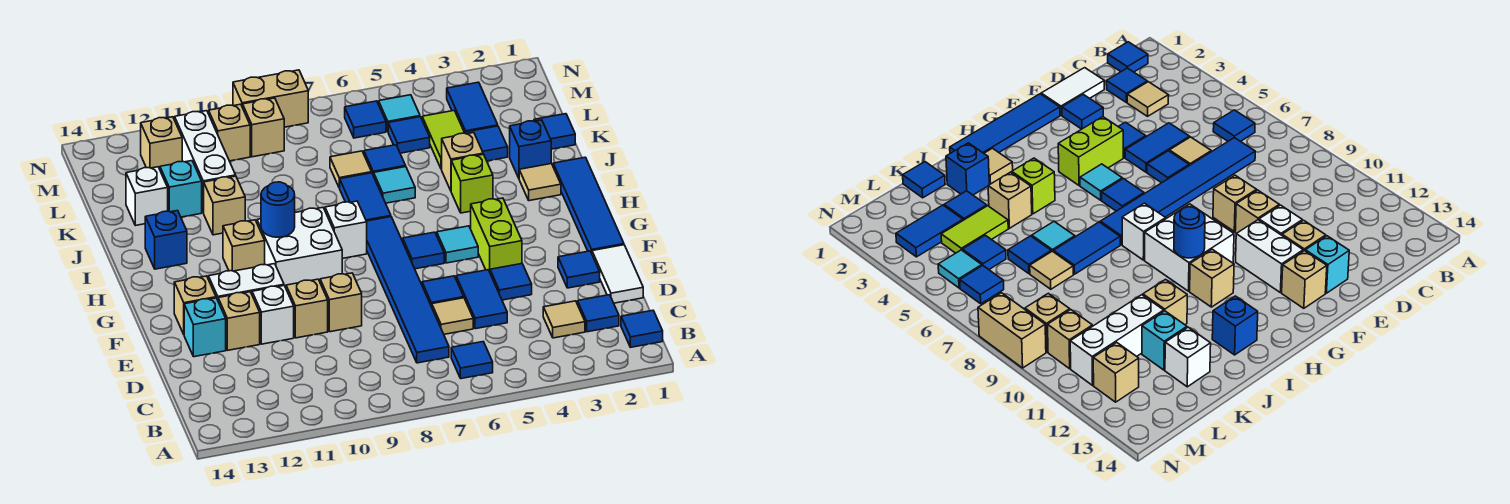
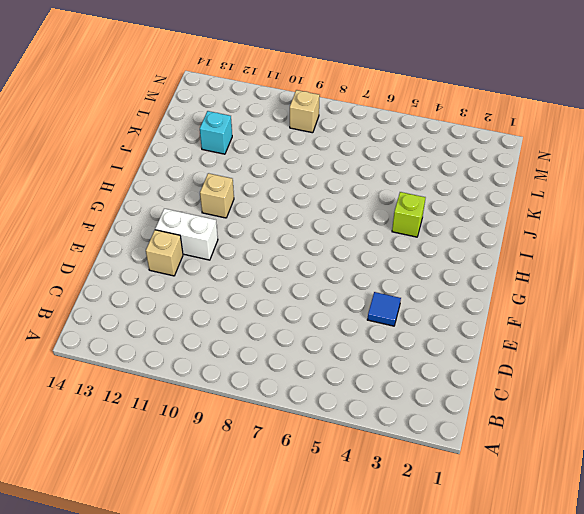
none -> blue 1x1 tile [621,310,663,347]
none -> blue 1x1 tile [451,342,493,379]
none -> blue 1x1 tile [577,295,619,332]
none -> tan 1x1 tile [543,301,585,338]

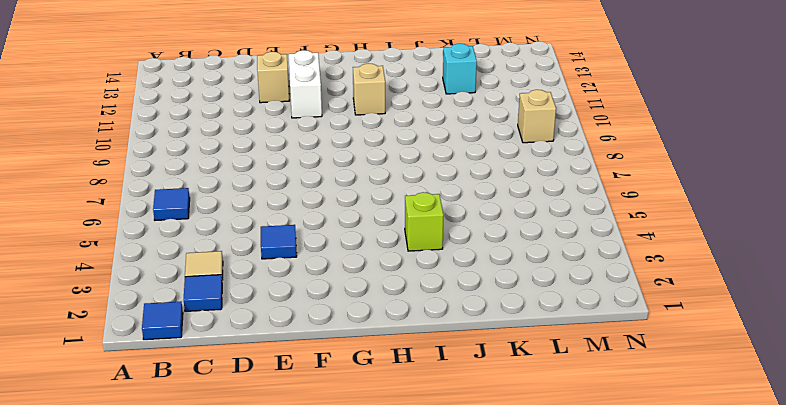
none -> blue 1x6 tile [366,217,449,363]
none -> white 1x2 tile [592,245,643,303]
none -> blue 1x2 tile [456,270,507,329]
none -> tan 1x1 tile [432,298,473,334]

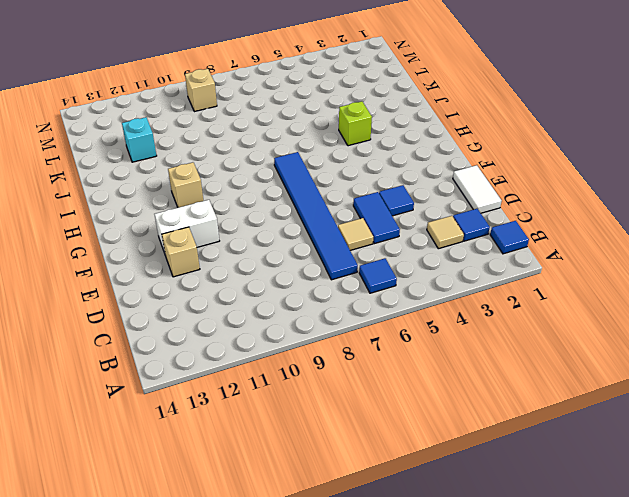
none -> blue 1x1 tile [558,251,600,288]
none -> blue 1x1 tile [422,276,464,307]
none -> tan 1x1 brick [320,273,362,332]
none -> tan 1x1 brick [286,279,328,338]

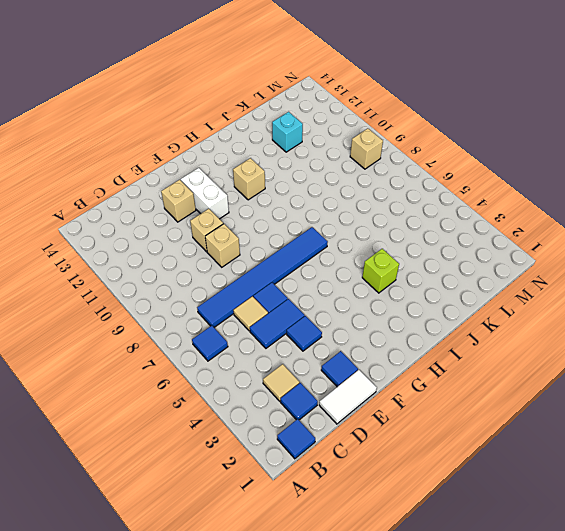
none -> white 1x1 brick [252,286,294,344]
none -> cyan 1x1 brick [184,298,226,357]
none -> blue 1x4 tile [553,157,624,253]
none -> lime 1x2 brick [471,198,522,272]

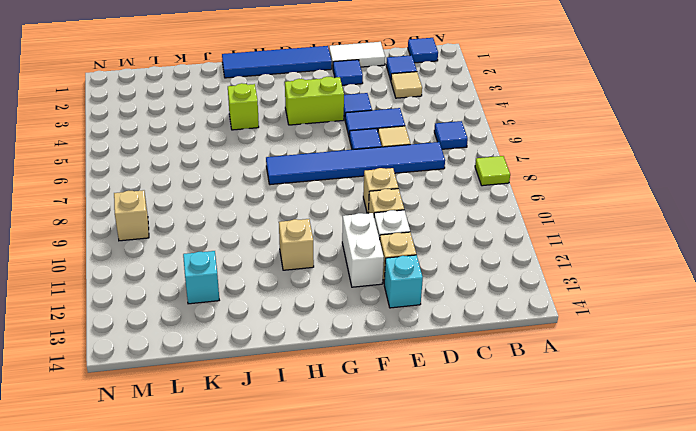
lime 1x1 tile [475,156,510,186] -> none
none -> tan 1x1 brick [174,276,216,334]
none -> cyan 1x1 tile [437,226,478,263]
none -> blue 1x1 tile [403,232,444,269]
none -> white 2x2 brick [257,208,342,288]

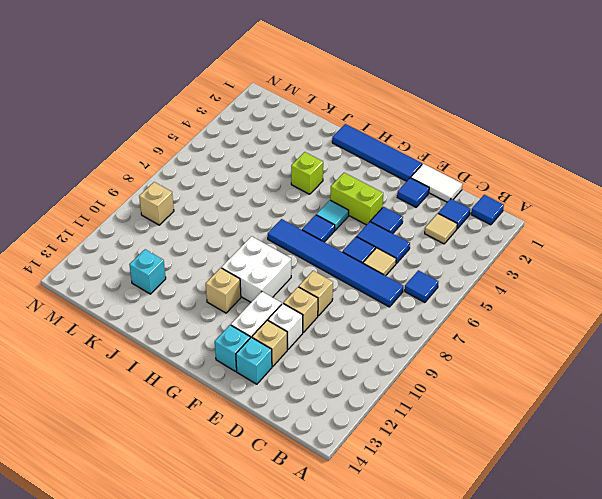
cyan 1x1 brick [215,325,250,371] -> tan 1x1 brick [174,276,216,334]
none -> white 1x1 brick [325,201,367,259]
none -> tan 1x1 tile [519,164,561,201]
none -> blue 1x2 tile [340,173,391,221]
none -> blue 1x1 brick [145,211,187,269]

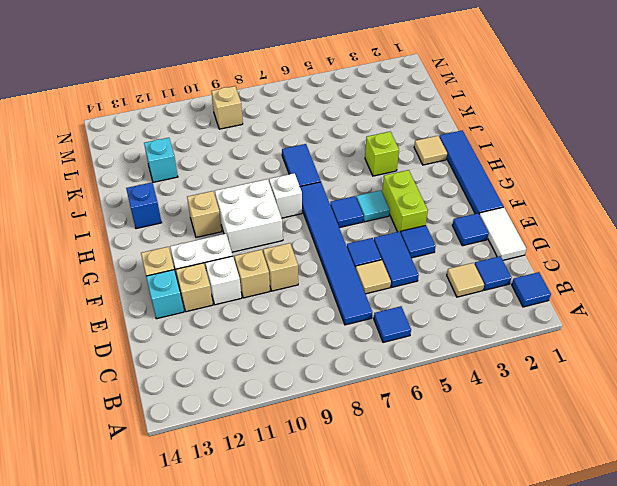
none -> blue 1x1 brick [510,120,551,178]
none -> tan 1x1 brick [442,133,483,191]
none -> cyan 1x1 tile [374,167,415,203]
none -> tan 1x1 brick [204,176,245,235]

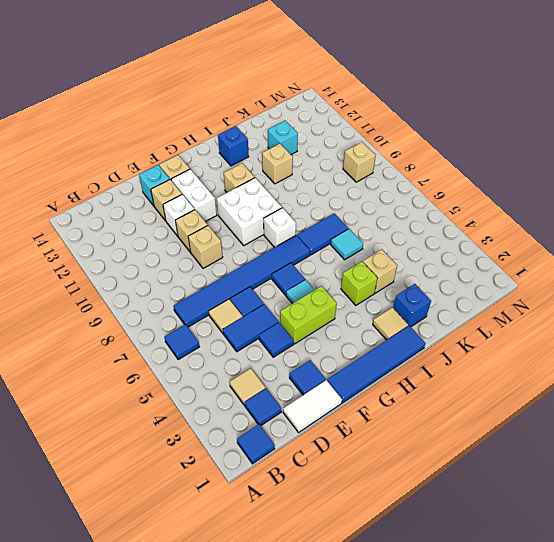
none -> blue 1x1 tile [534,114,575,149]
none -> blue 1x1 tile [466,126,508,161]
none -> lime 1x2 tile [422,111,464,169]
none -> blue 1x1 tile [364,145,406,176]

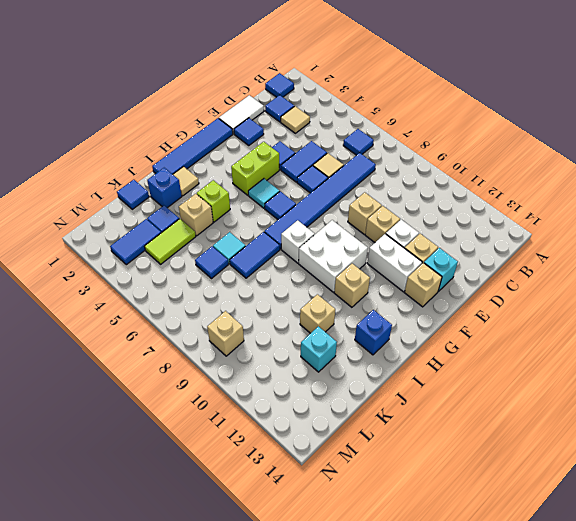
none -> tan 1x1 tile [330,151,372,188]
none -> white 1x3 brick [175,111,236,213]
none -> white 1x1 brick [126,167,168,226]
none -> blue 1x1 tile [388,117,430,153]

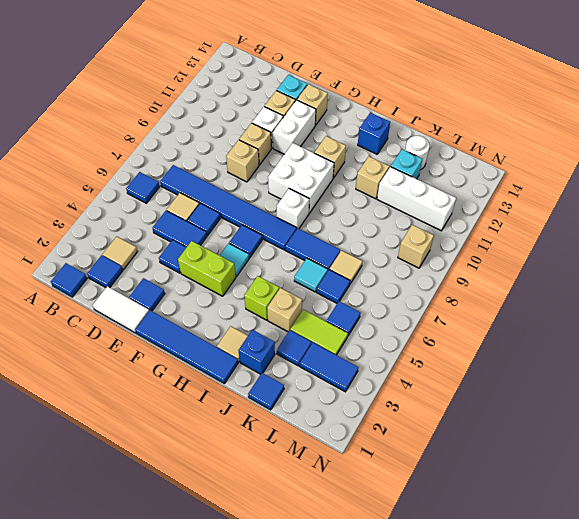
white 1x1 round brick [405,136,429,170] -> white 1x1 brick [126,167,168,226]
none -> cyan 1x1 tile [379,95,420,131]
none -> blue 1x1 tile [345,101,386,138]
none -> tan 1x1 brick [209,104,250,161]
none -> tan 1x1 brick [141,117,182,169]

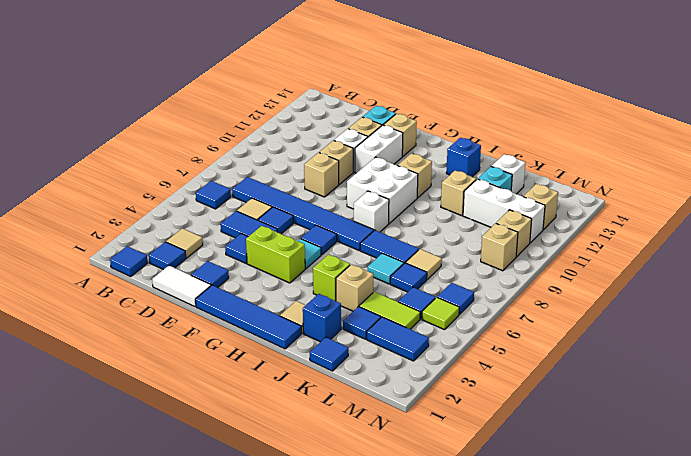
lime 1x1 tile [422,297,459,330] -> cyan 1x1 tile [379,95,420,131]
none -> tan 1x2 brick [233,70,308,127]
none -> blue 1x1 round brick [261,182,295,237]

